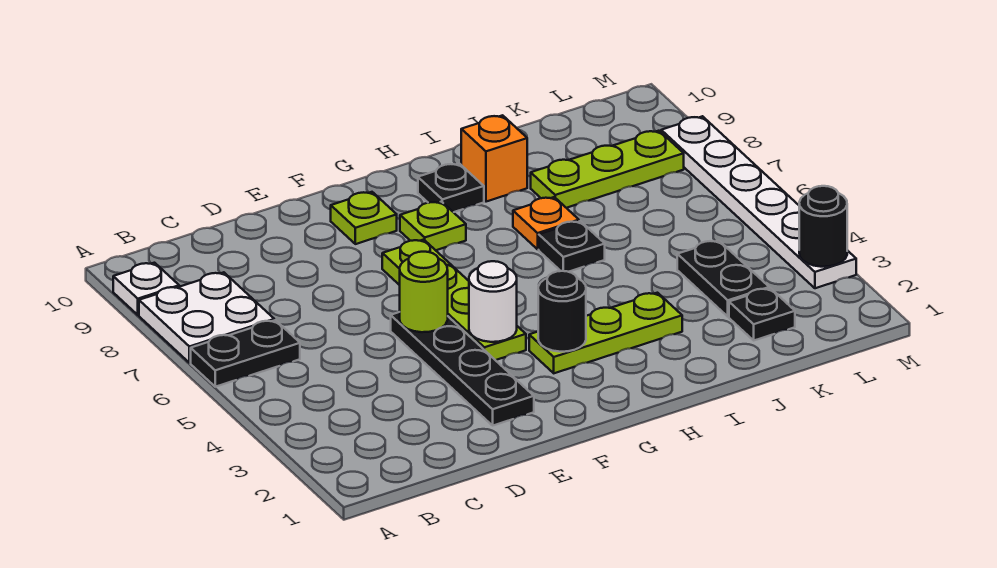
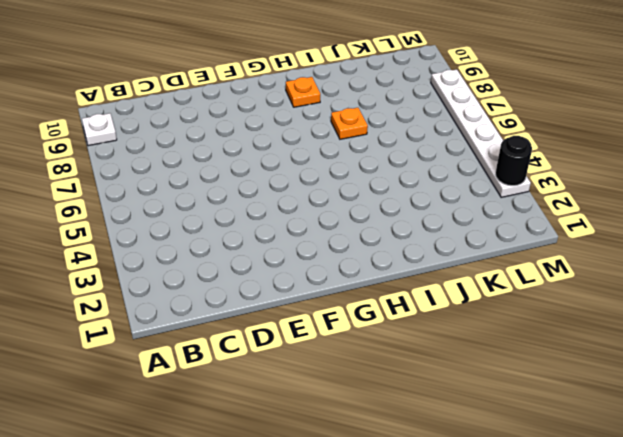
orange 1x1 plate [286,77,320,107] -> black 1x1 plate [418,164,484,212]
none -> black 1x2 plate [191,320,300,387]
none -> white 2x2 plate [139,272,274,363]
none -> black 1x4 plate [391,312,534,425]

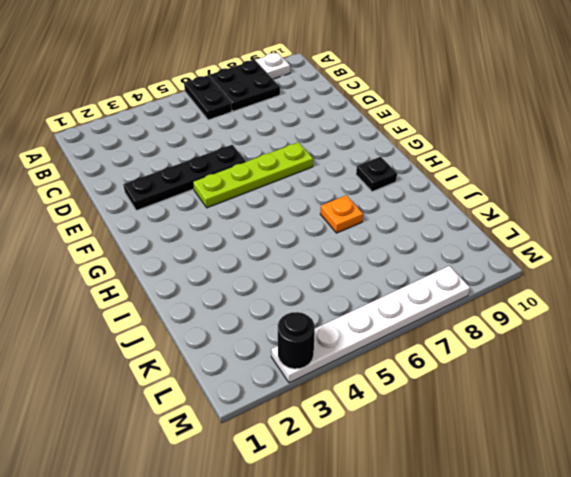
black 2x2 plate [208,60,280,111] -> white 2x2 plate [139,272,274,363]
none -> lime 1x1 plate [331,192,397,244]
none -> lime 1x3 plate [529,293,682,373]
none -> lime 1x1 plate [400,202,466,250]

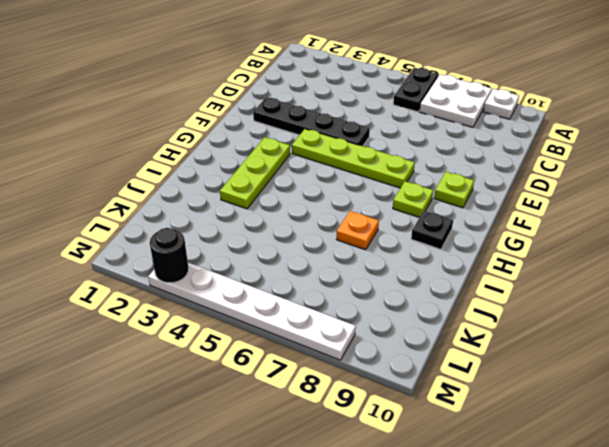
none -> black 1x1 plate [539,221,605,272]
none -> orange 1x1 brick [461,115,527,202]
none -> lime 1x3 plate [531,131,684,208]

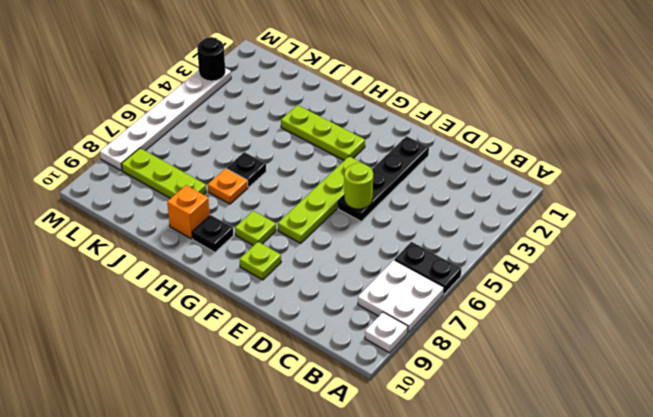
none -> black 1x1 plate [729,288,795,340]
none -> black 1x2 plate [677,240,769,317]
none -> white 1x1 round brick [469,261,517,342]

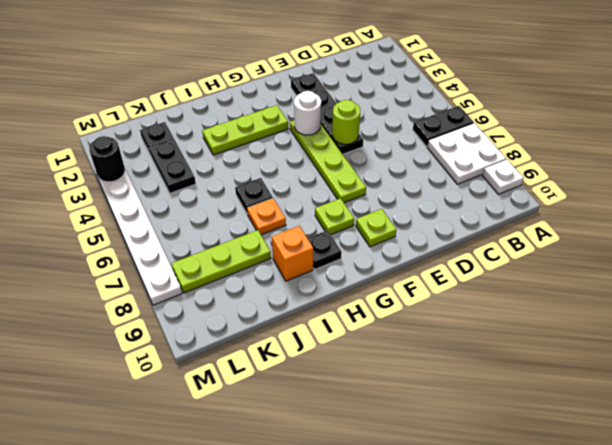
none -> black 1x1 round brick [538,271,586,352]

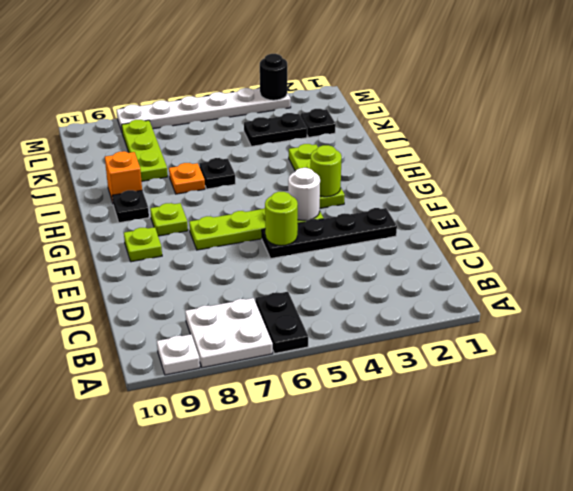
lime 1x1 round brick [310,145,342,197] -> black 1x1 round brick [538,271,586,352]

